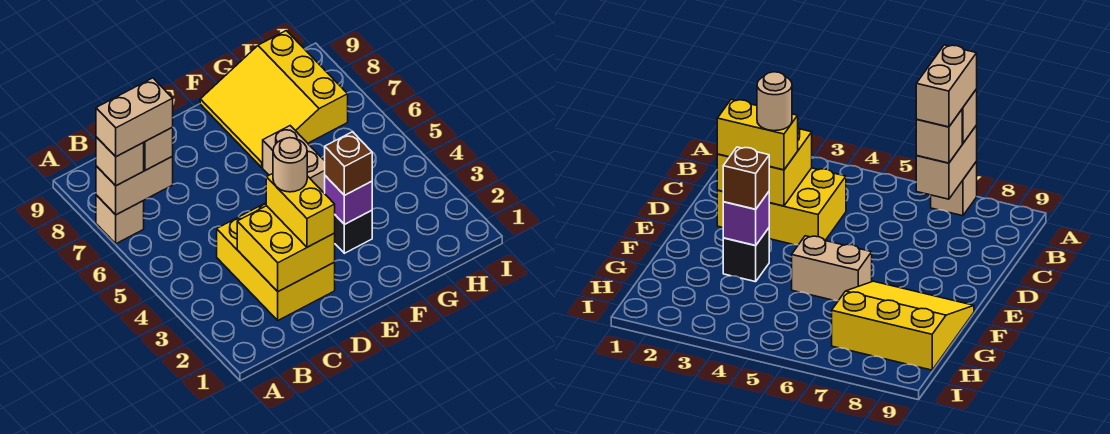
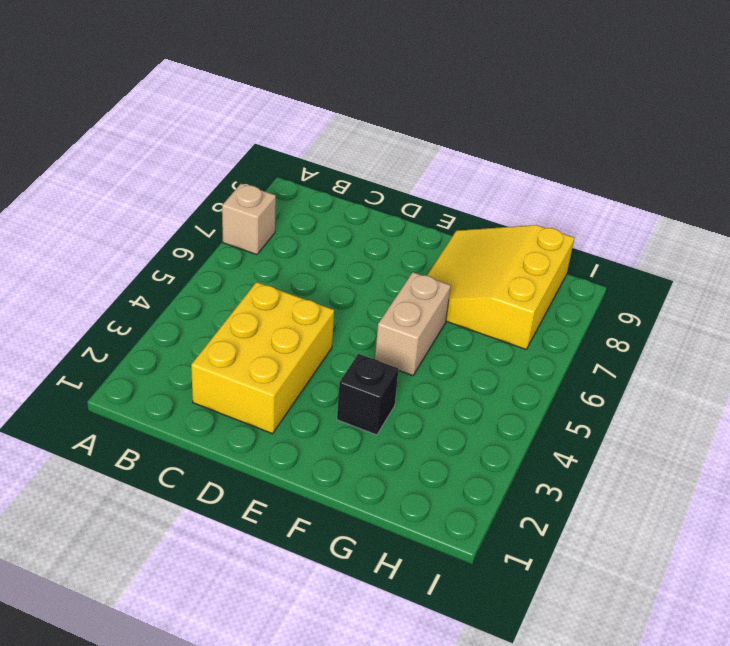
none -> tan 1x2 brick [96,157,173,215]
none -> yellow 2x2 brick [237,206,335,291]
none -> purple 1x1 brick [325,176,372,224]

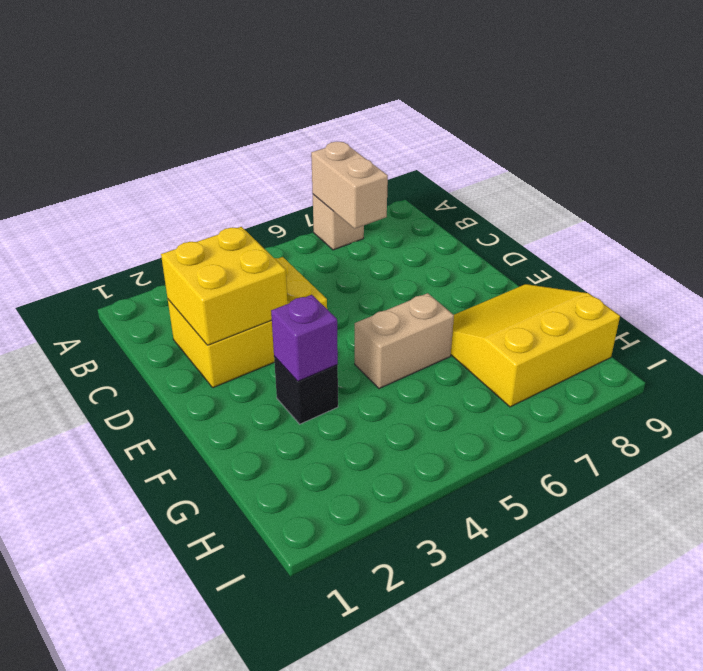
none -> tan 1x1 brick [96,137,144,186]
none -> tan 1x1 brick [143,127,173,170]
none -> yellow 1x2 brick [266,174,335,247]

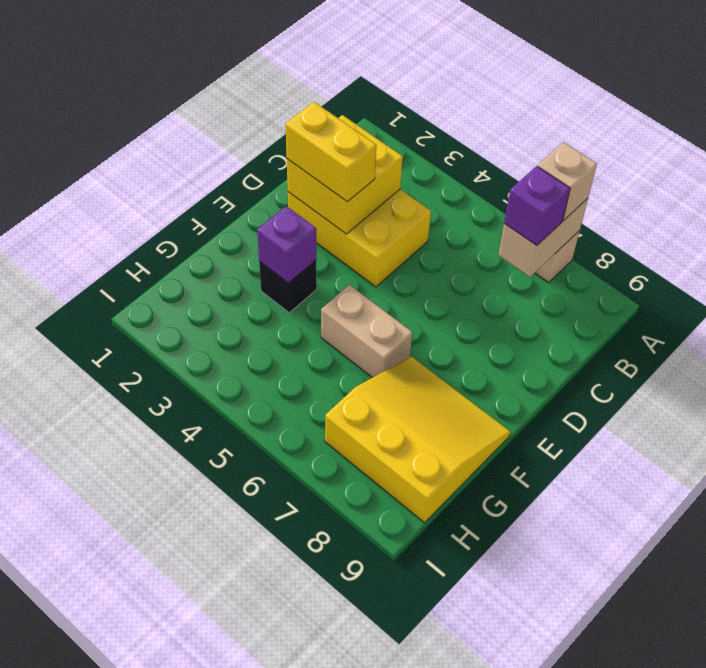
purple 1x1 brick [504,166,570,246] -> tan 1x1 brick [143,127,173,170]
none -> brown 1x1 brick [324,132,372,195]
none -> tan 1x2 brick [96,78,173,157]
none -> tan 1x1 round brick [273,138,307,192]

